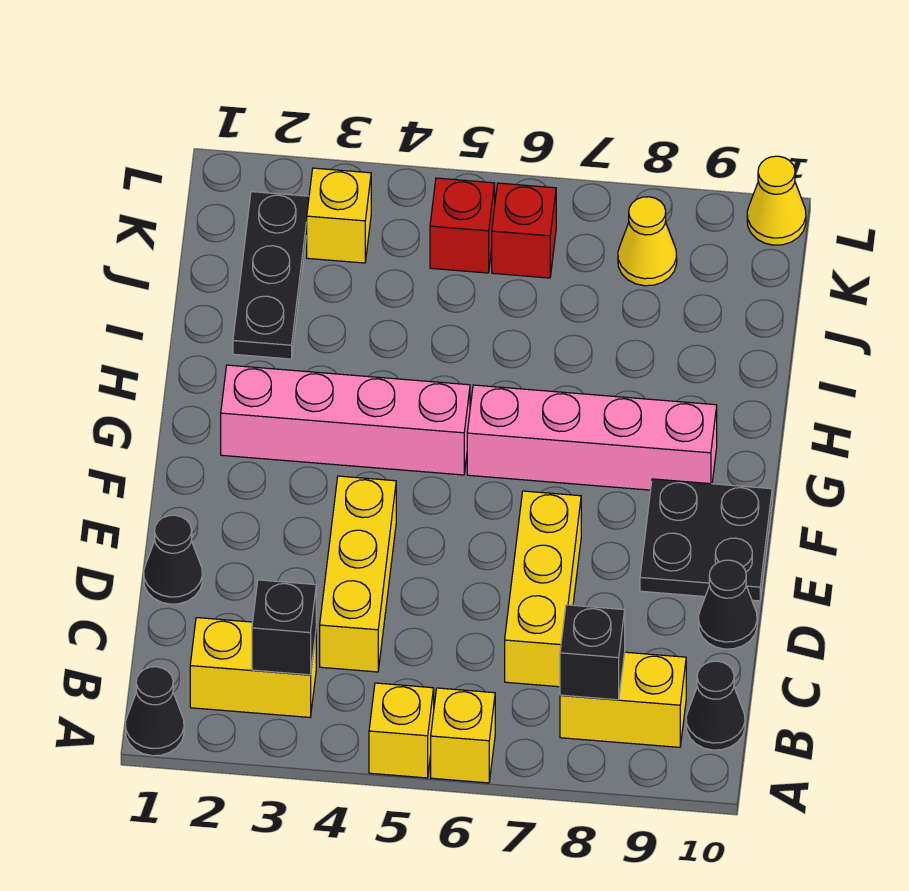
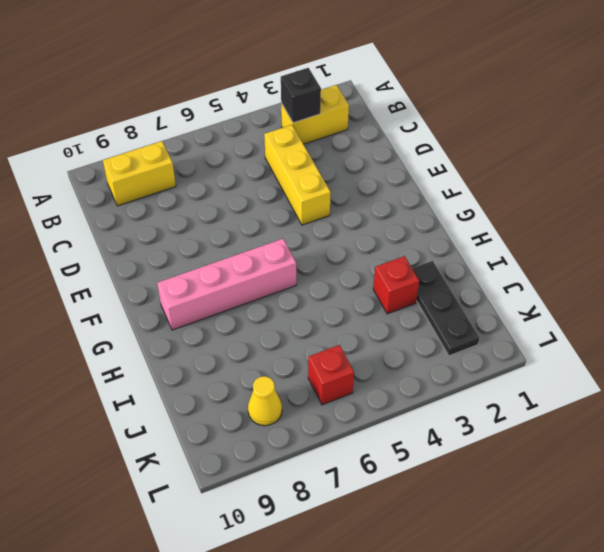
red 1x1 brick [373,256,419,314] -> red 1x1 brick moved to [430,178,495,273]
none -> black 1x1 cone [125,667,184,756]
none -> yellow 1x1 brick [369,683,434,778]
none -> yellow 1x1 brick [431,688,495,783]

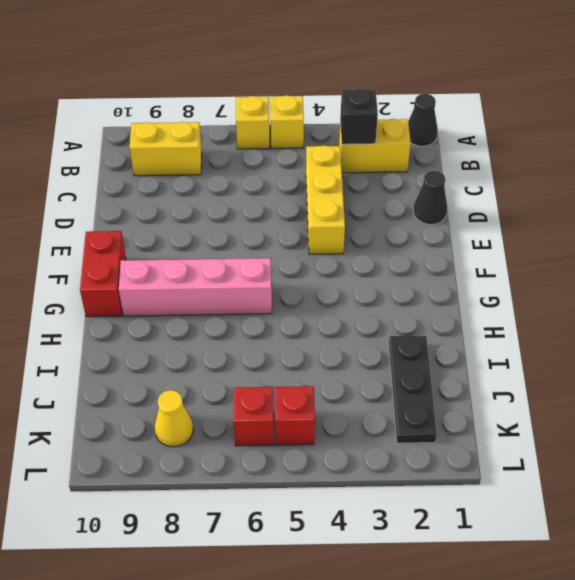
red 1x2 brick [80,231,126,317] -> black 2x2 plate [640,479,772,601]
none -> black 1x1 cone [686,661,745,750]
none -> yellow 1x3 brick [505,491,581,687]
none -> black 1x1 cone [698,560,757,649]

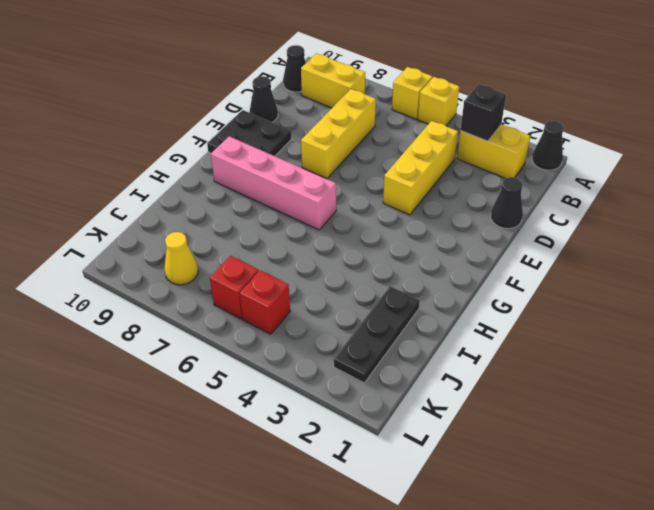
none -> pink 1x4 brick [221,365,470,475]
none -> yellow 1x1 brick [307,168,371,263]
none -> yellow 1x1 cone [747,156,806,245]

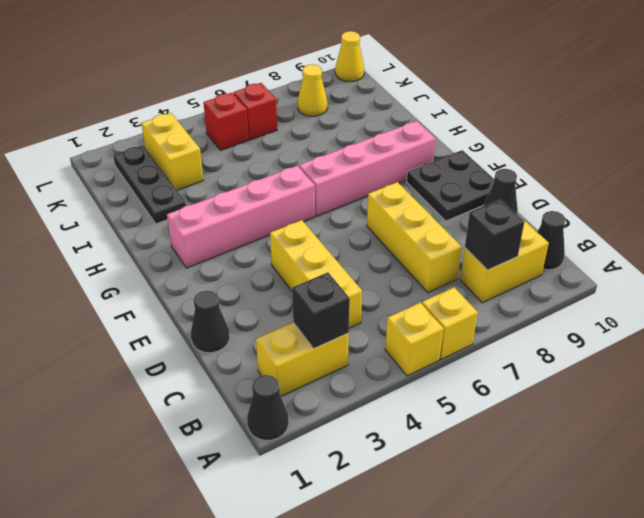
yellow 1x2 brick [141,113,203,190] -> yellow 1x1 brick [307,168,371,263]

